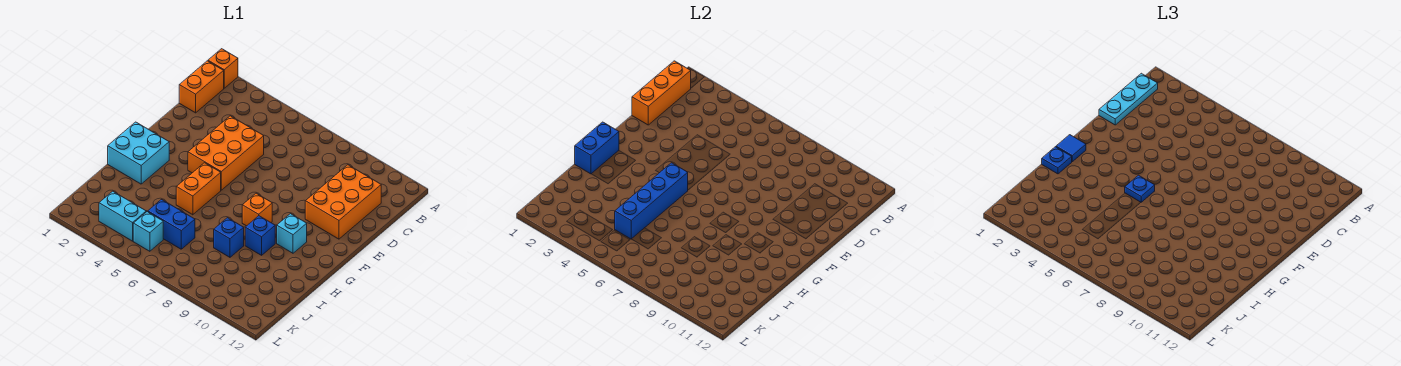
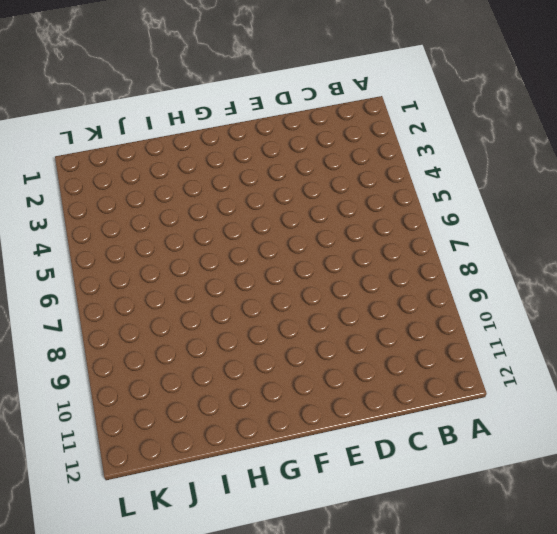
none -> orange 1x1 brick [208,49,238,88]
none -> orange 1x2 brick [179,61,224,113]
none -> orange 2x3 brick [305,165,381,239]

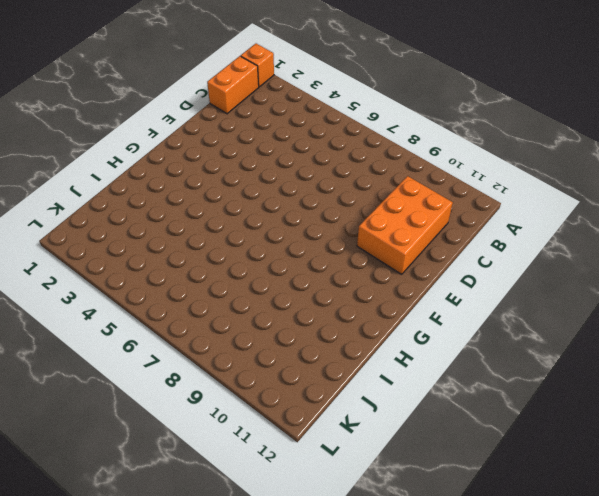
none -> orange 2x3 brick [188,116,264,190]
none -> cyan 2x2 brick [108,122,169,184]
none -> orange 1x2 brick [176,163,221,215]

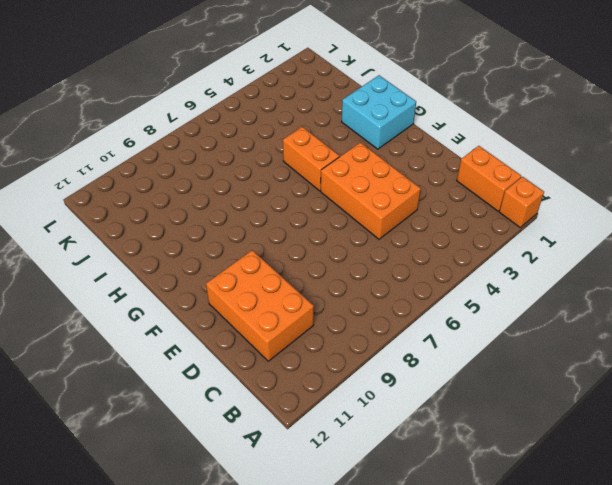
none -> orange 1x1 brick [242,193,272,226]
none -> cyan 1x1 brick [277,214,307,253]
none -> blue 1x1 brick [245,216,275,255]

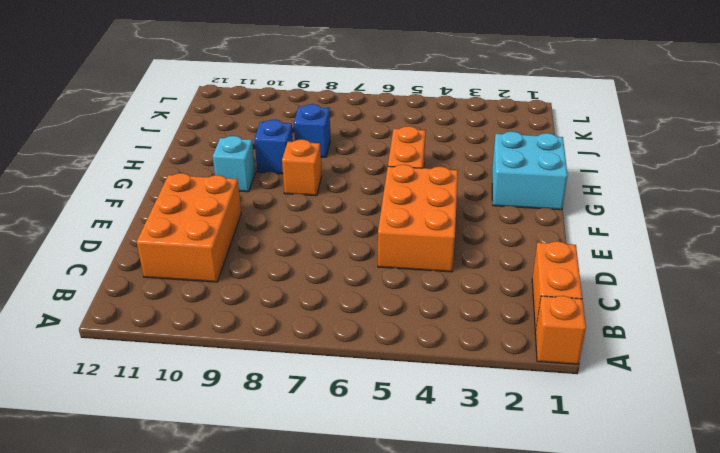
none -> blue 1x2 brick [148,200,195,249]
none -> cyan 1x2 brick [99,191,146,241]
none -> cyan 1x1 brick [133,212,163,251]

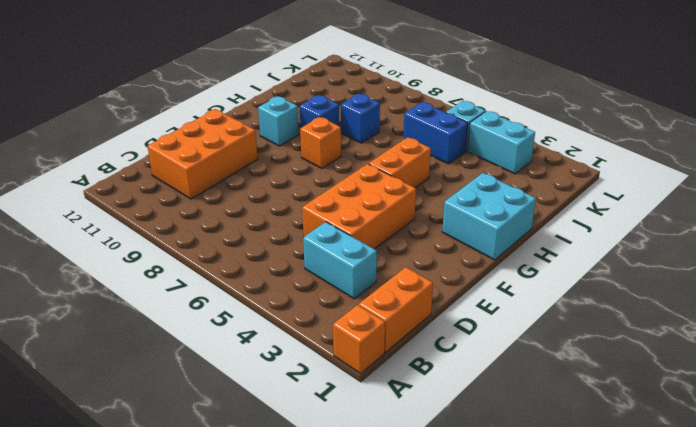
cyan 1x2 brick [303,222,377,299] -> none
none -> orange 1x3 brick [632,61,691,125]
none -> blue 1x2 brick [575,122,619,174]
none -> blue 1x4 brick [615,163,688,239]

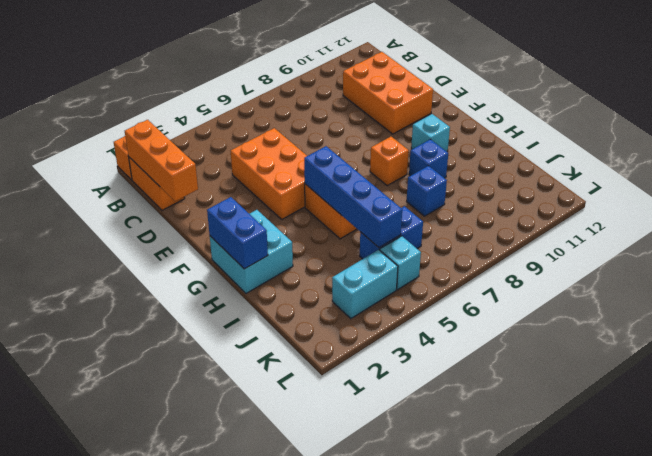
none -> cyan 1x3 plate [1099,73,1158,125]
none -> blue 1x1 tile [1056,135,1086,162]
none -> blue 1x1 plate [1125,175,1155,202]

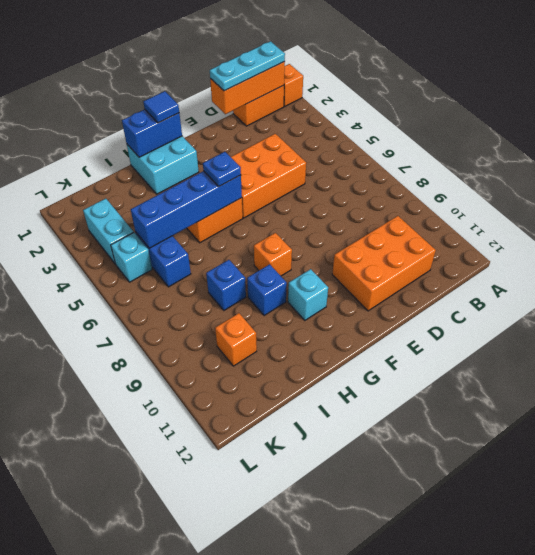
orange 1x1 brick [215,313,257,366] -> none
none -> blue 1x1 plate [1042,147,1072,174]

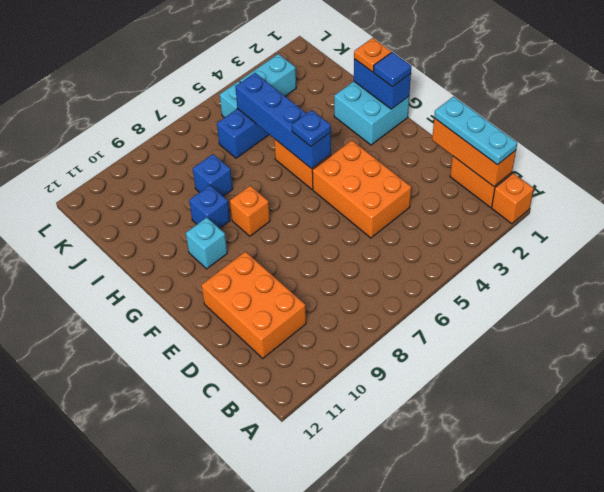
orange 1x1 plate [354,38,392,72] -> blue 1x1 plate [1042,147,1072,174]

